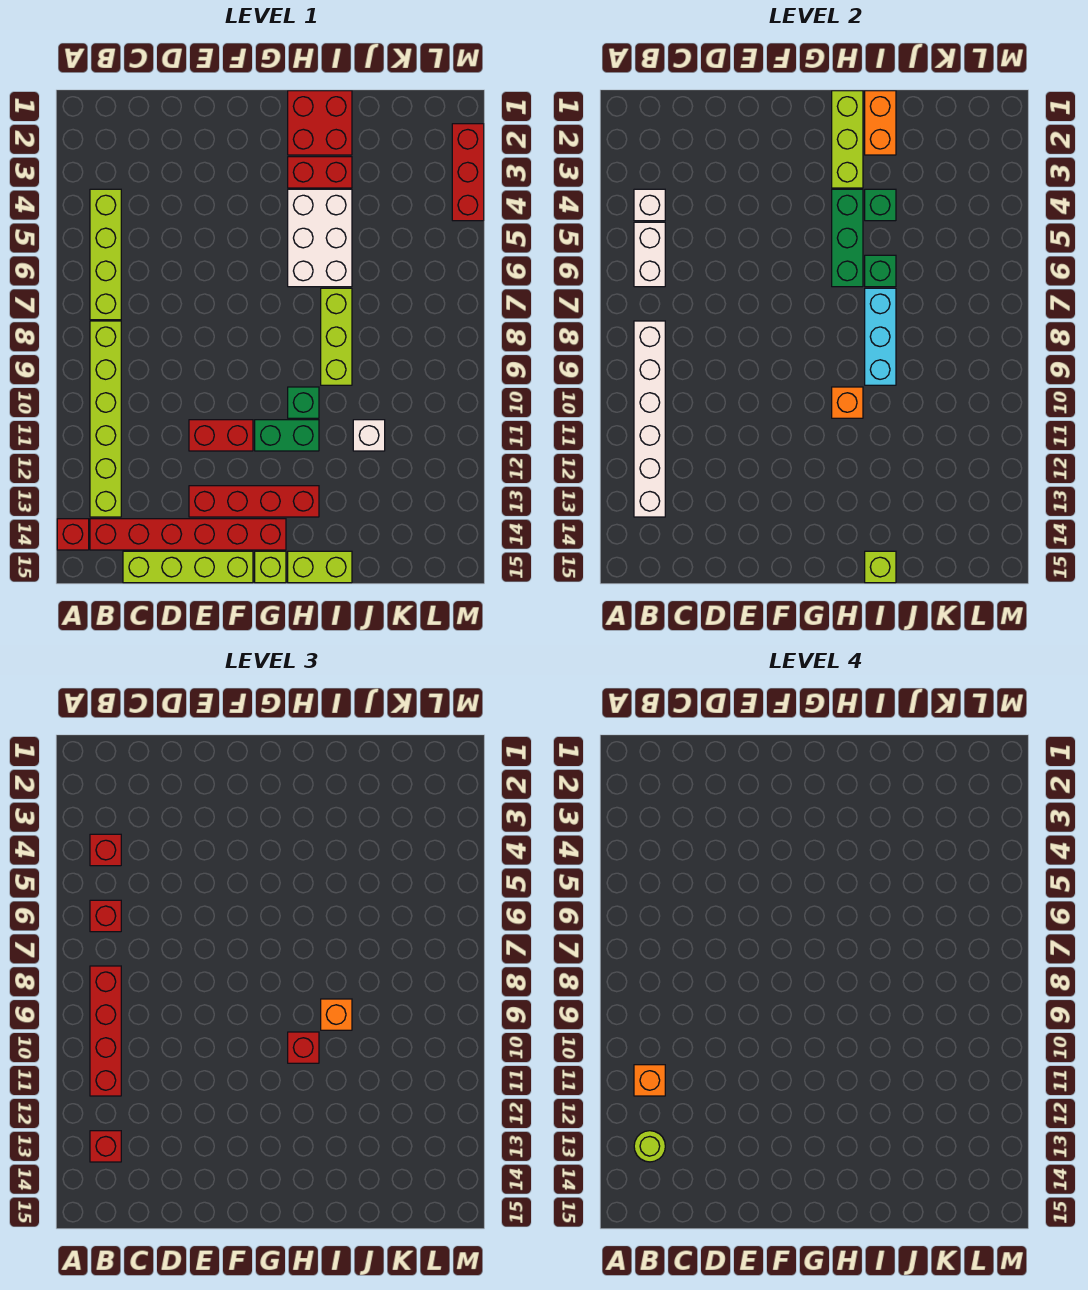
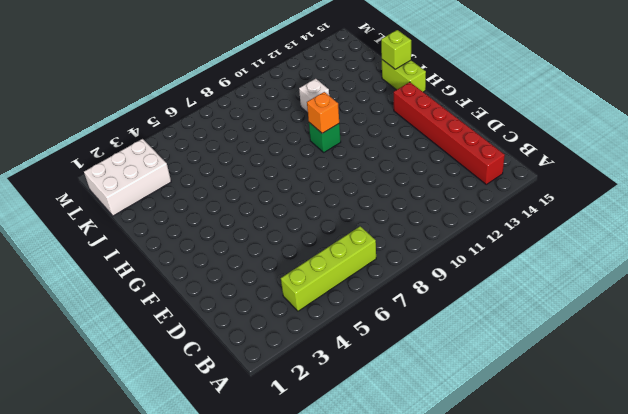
white 2x3 brick [84,139,171,216] -> white 2x3 brick moved to [288,189,352,287]
none -> red 1x1 brick [57,519,89,550]
none -> lime 1x6 brick [90,321,121,517]
none -> lime 1x4 brick [123,551,253,583]
none -> red 1x2 brick [189,420,253,451]

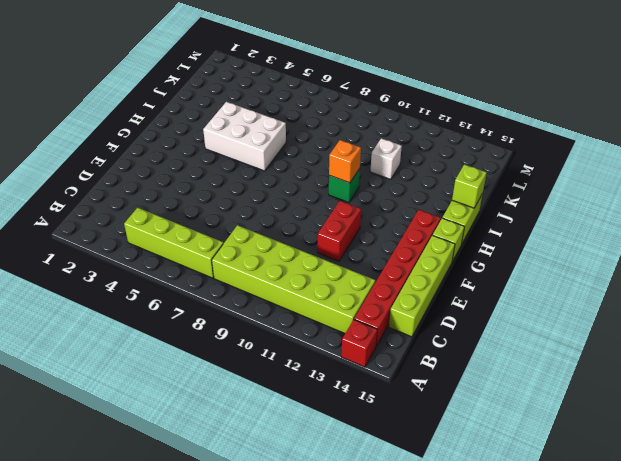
lime 2x6 brick [212,225,375,333] -> lime 1x6 brick [90,321,121,517]
none -> red 1x4 brick [189,486,319,517]
none -> green 1x2 brick [255,420,319,451]
none -> red 2x2 brick [288,91,352,155]
none -> red 1x2 brick [288,157,352,188]

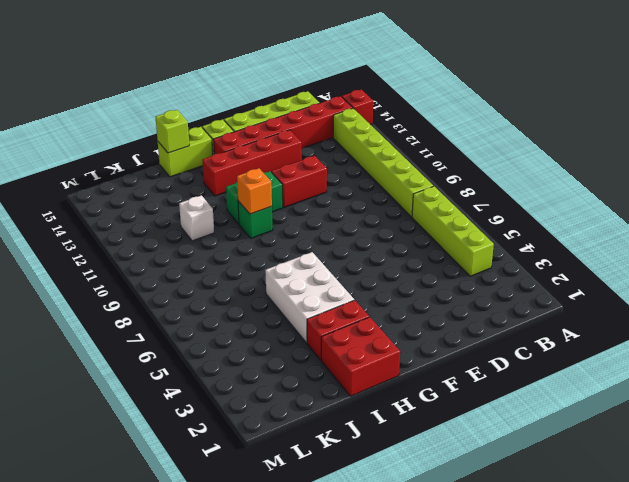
none -> lime 1x3 brick [321,288,352,385]
none -> red 1x3 brick [452,124,484,221]
none -> white 1x1 brick [634,189,665,221]
none -> white 1x2 brick [634,222,665,287]

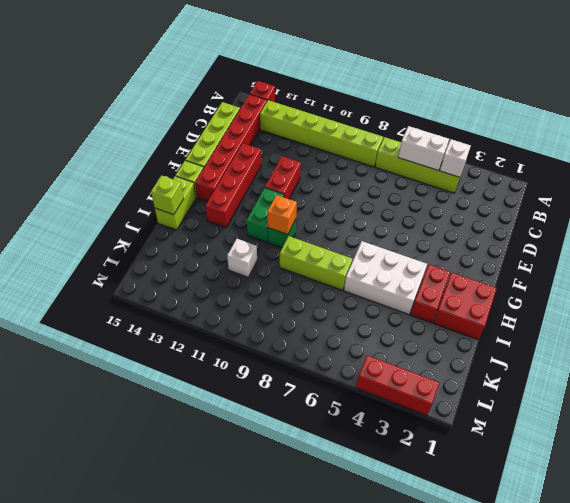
none -> white 1x6 brick [634,321,665,517]
none -> lime 1x3 brick [832,91,863,188]
none -> green 1x3 brick [832,189,863,287]
none -> orange 1x2 brick [865,91,896,155]

